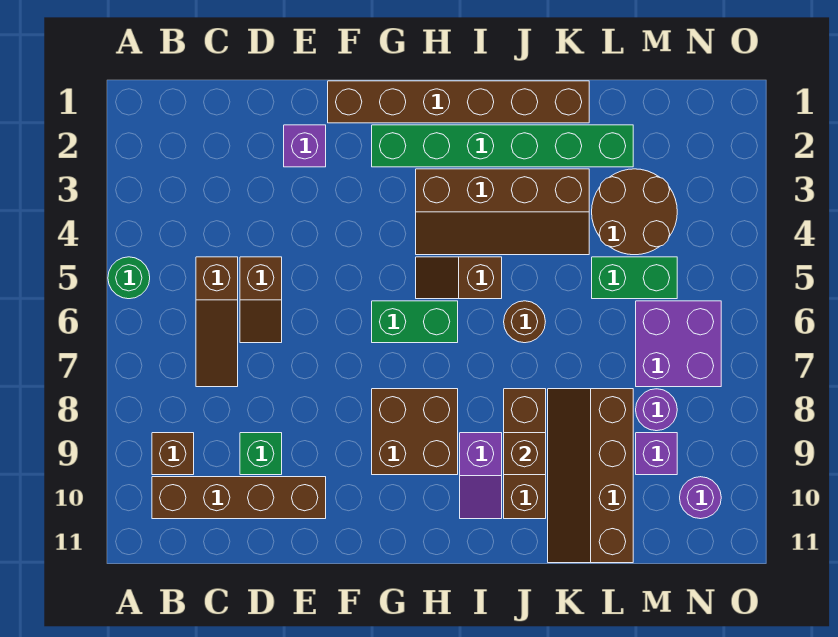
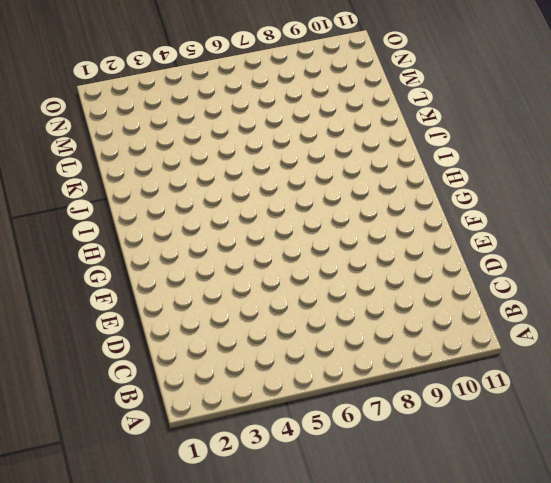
none -> green 1x1 round brick [108,257,150,299]
none -> brown 1x1 brick [152,433,194,475]
none -> brown 1x4 brick [152,477,326,519]

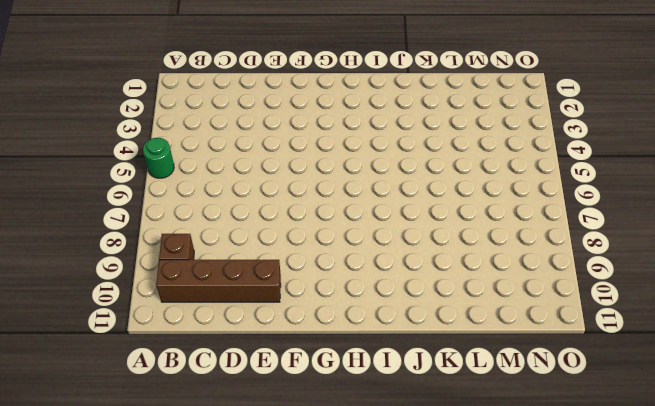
none -> brown 1x3 slope [196,257,238,387]
none -> brown 1x2 slope [240,257,282,343]
none -> green 1x1 brick [240,433,282,475]

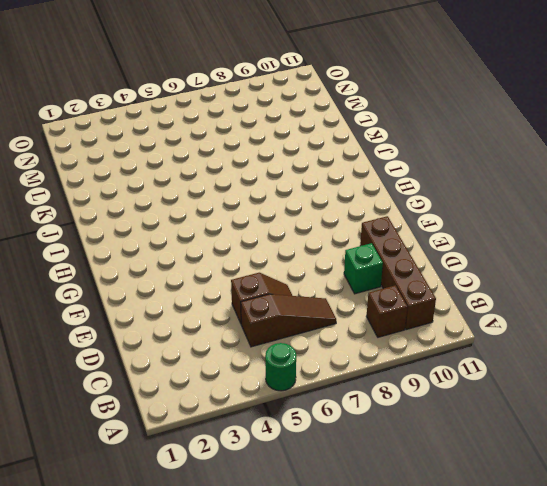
none -> purple 1x1 brick [284,125,326,167]
none -> brown 1x6 brick [328,81,589,123]
none -> green 1x6 brick [372,125,633,167]

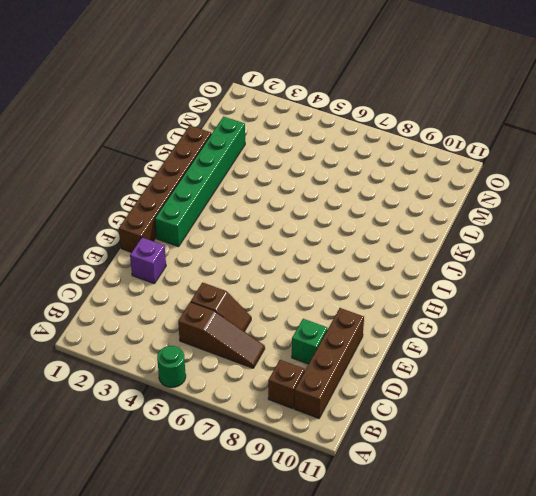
none -> green 1x2 brick [372,301,458,343]
none -> brown 2x2 brick [372,389,458,475]
none -> brown 2x4 slope [416,169,589,255]

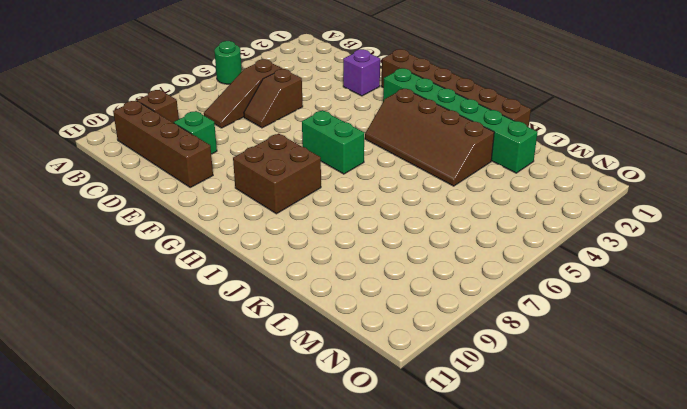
none -> brown 1x2 slope [416,257,502,299]
none -> purple 1x2 slope [460,433,502,519]
none -> brown 1x1 round brick [504,301,545,343]

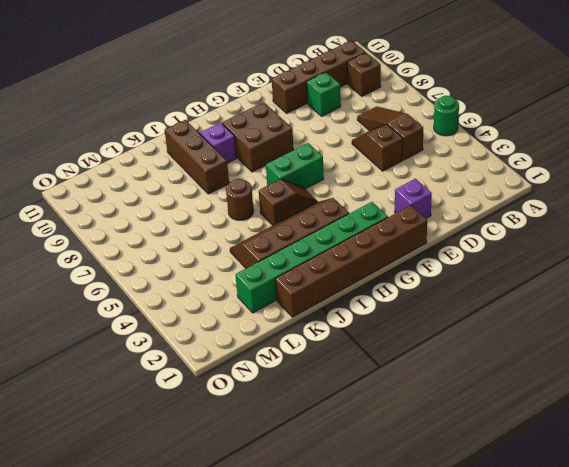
none -> brown 2x4 slope [548,389,633,563]
none -> brown 2x2 round brick [592,169,677,255]
none -> green 1x2 brick [592,257,677,299]

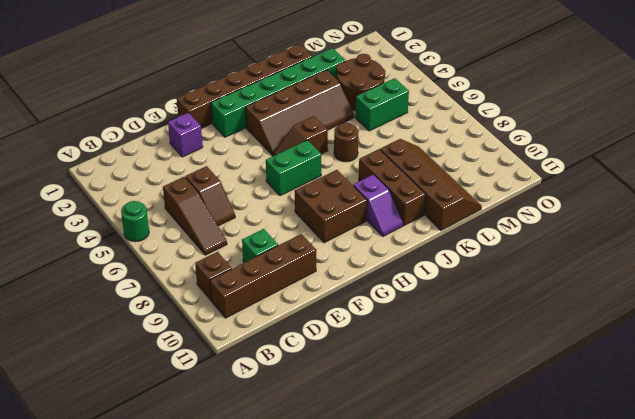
brown 2x4 slope [380,139,482,230] -> brown 2x4 slope turned to [548,389,633,563]
none -> purple 2x2 brick [636,301,721,387]
none -> purple 1x1 round brick [636,389,677,431]
none -> purple 1x1 brick [636,433,677,475]

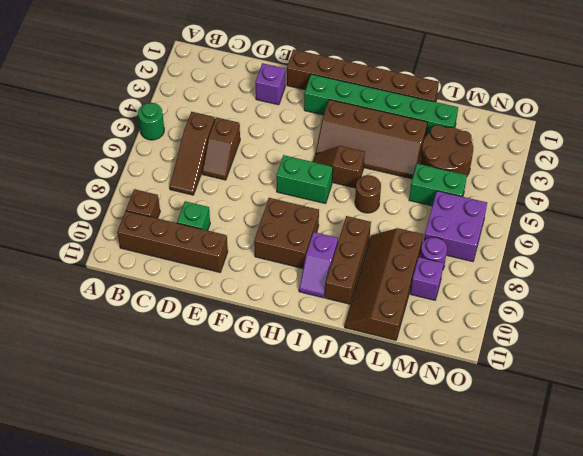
none -> purple 1x1 round brick [680,477,721,519]
none -> brown 1x1 brick [504,433,546,475]

